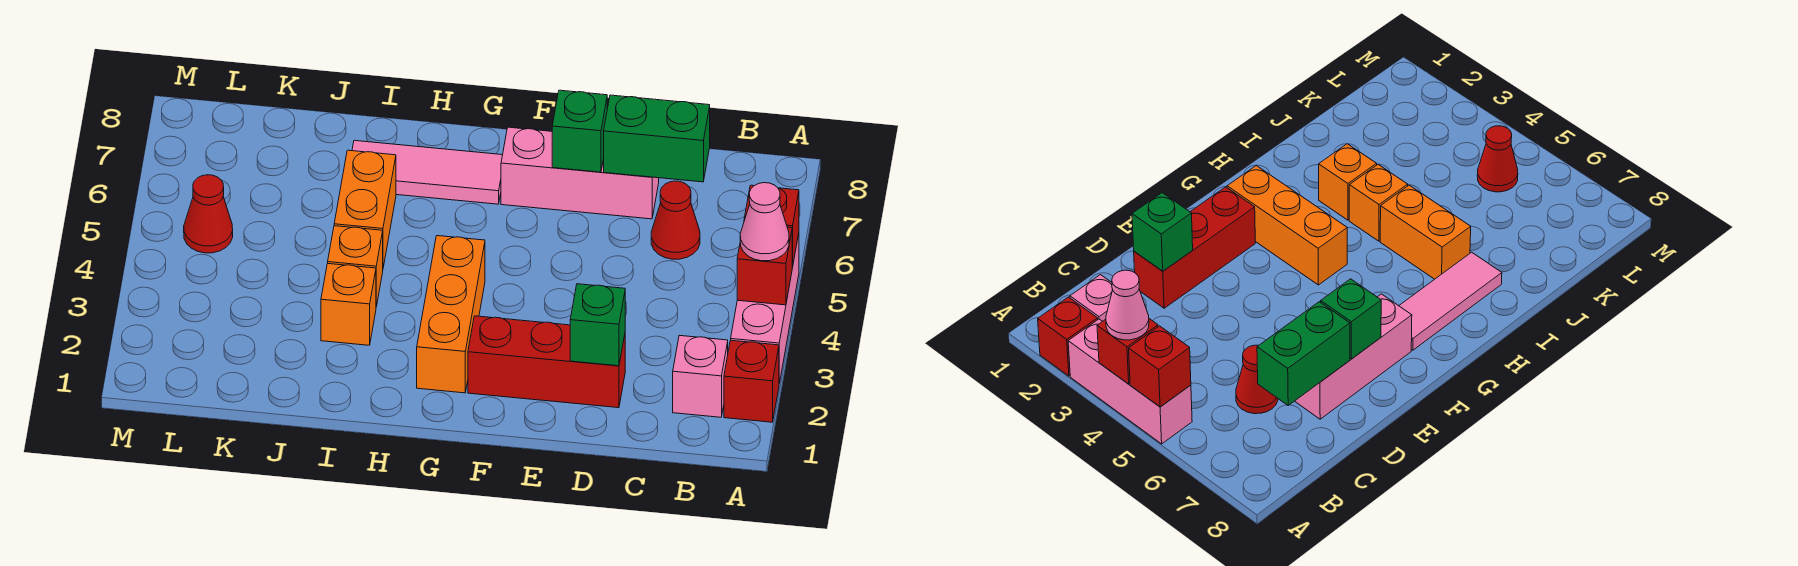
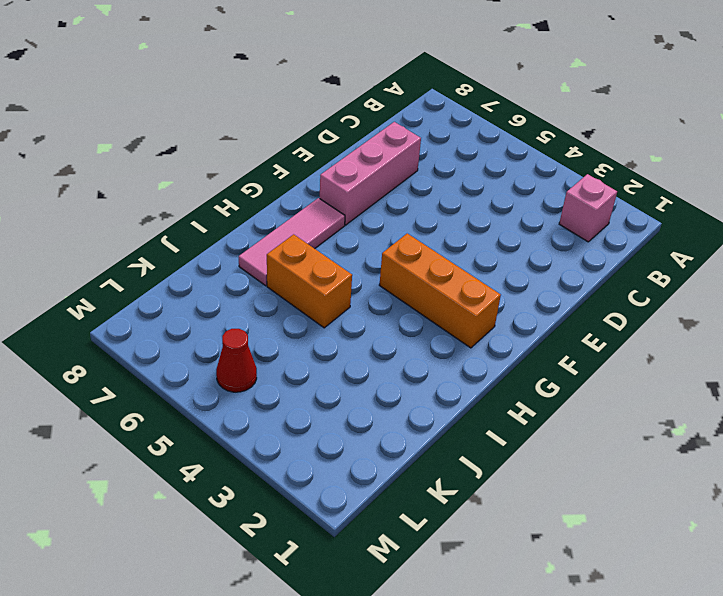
none -> red 1x1 brick [724,340,779,422]
none -> pink 1x3 brick [731,234,799,383]
none -> red 1x1 cone [651,181,700,259]

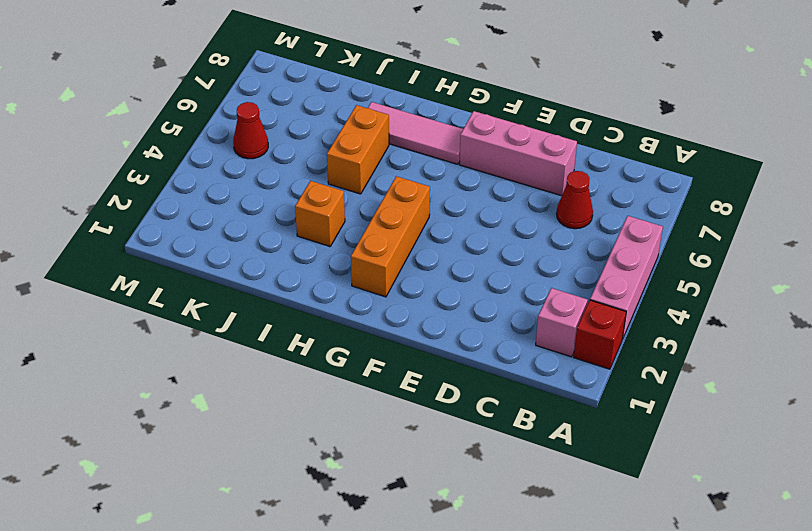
none -> red 1x3 brick [468,316,625,408]
none -> orange 1x1 brick [328,226,383,307]
none -> red 1x1 brick [737,227,792,305]

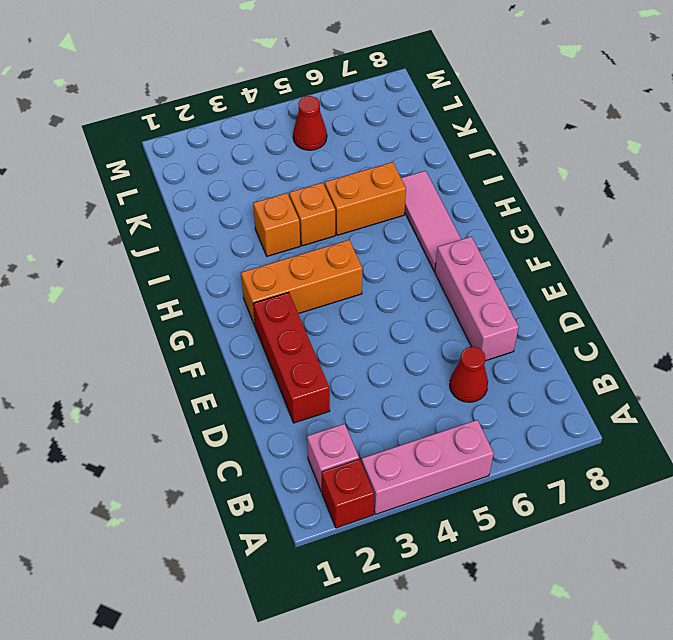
none -> red 1x1 brick [737,227,792,305]
none -> red 1x1 brick [744,185,799,267]
none -> green 1x2 brick [604,95,710,182]

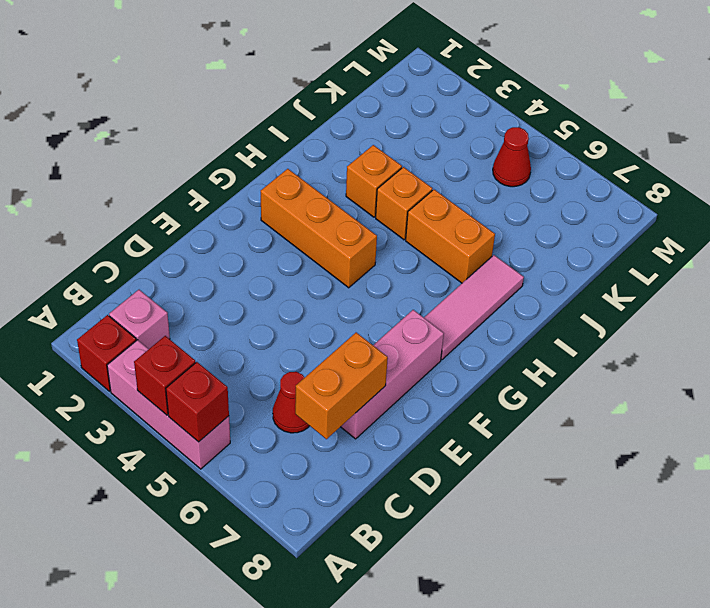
orange 1x2 brick [295,332,388,439] -> green 1x2 brick [604,95,710,182]
none -> red 1x3 brick [468,316,625,408]
none -> green 1x1 brick [570,284,625,366]
none -> green 1x1 brick [552,90,607,172]

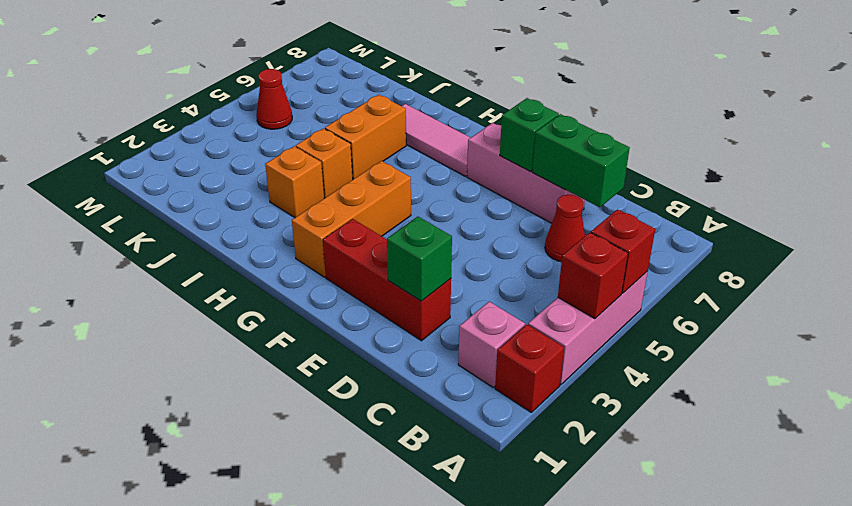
none -> pink 1x1 cone [740,183,789,261]

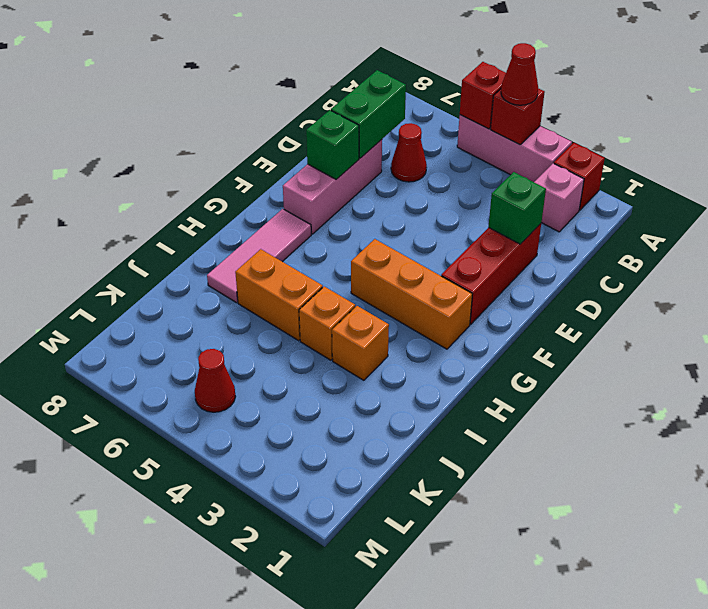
red 1x1 cone [501,43,538,105] -> pink 1x1 cone [740,183,789,261]

